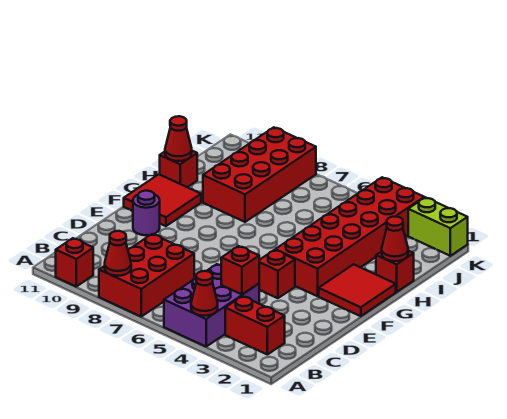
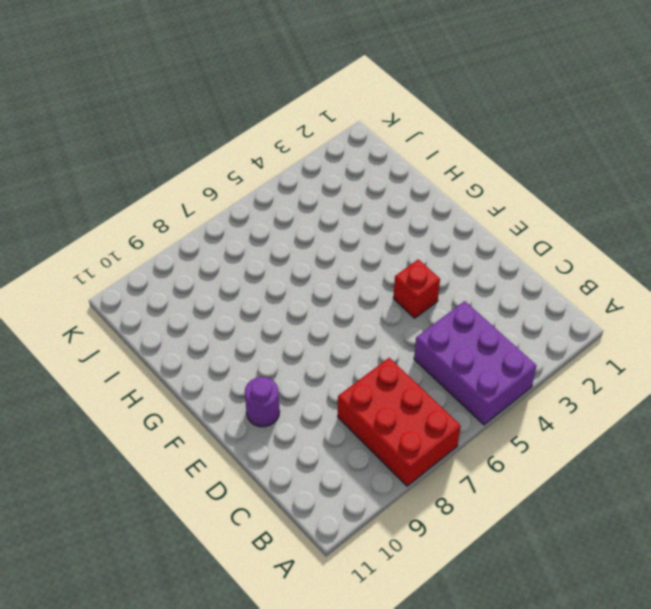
none -> red 1x1 brick [56,238,93,286]
none -> red 1x2 brick [225,296,285,355]
none -> red 2x2 tile [319,264,396,316]

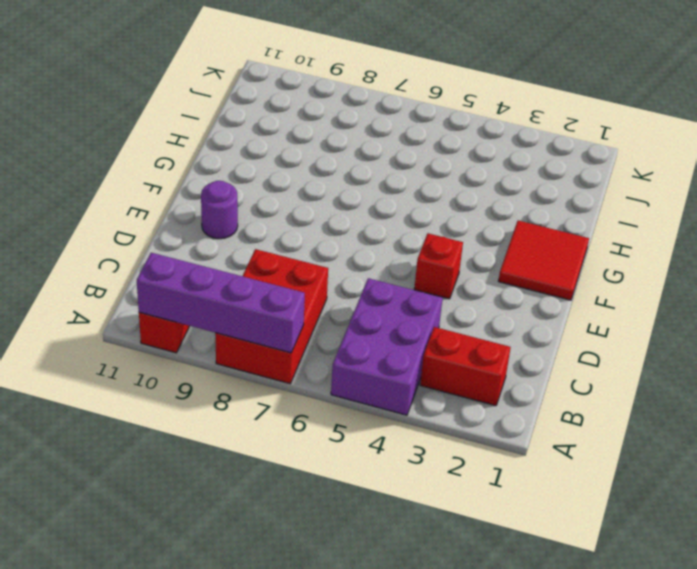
purple 1x4 brick [137,253,305,353] -> red 1x1 cone [105,231,131,276]
none -> red 2x6 brick [275,177,424,296]
none -> red 2x2 tile [124,174,201,226]
none -> red 1x1 brick [376,251,414,292]

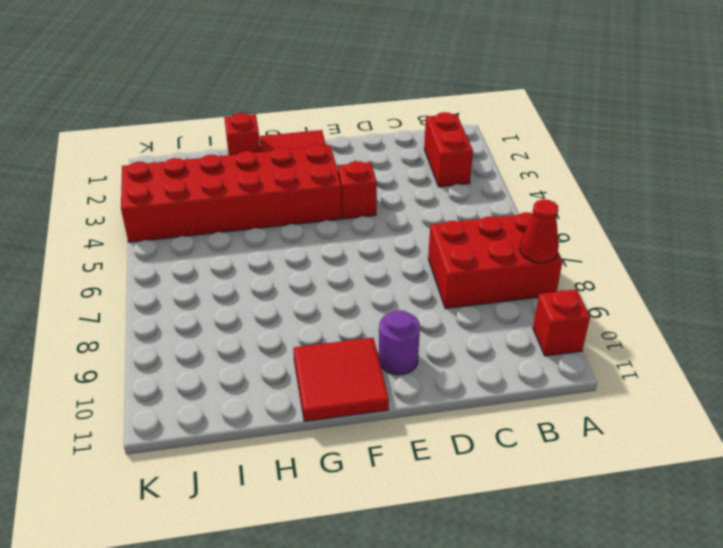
none -> purple 2x3 brick [164,264,259,346]
none -> red 2x4 brick [203,127,316,222]
none -> red 1x1 brick [160,151,197,187]

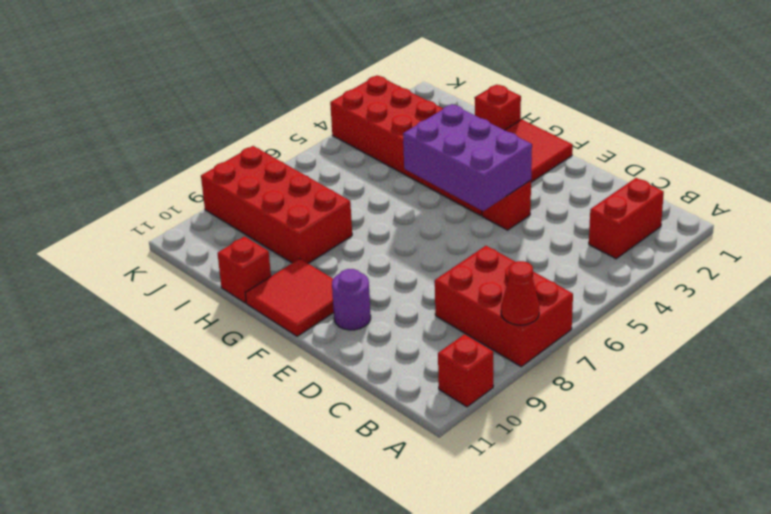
purple 2x3 brick [403,104,532,211] -> purple 2x3 brick moved to [164,264,259,346]
none -> lime 1x2 brick [408,197,468,256]
none -> red 1x1 cone [191,271,218,316]
none -> red 1x1 brick [221,246,259,295]

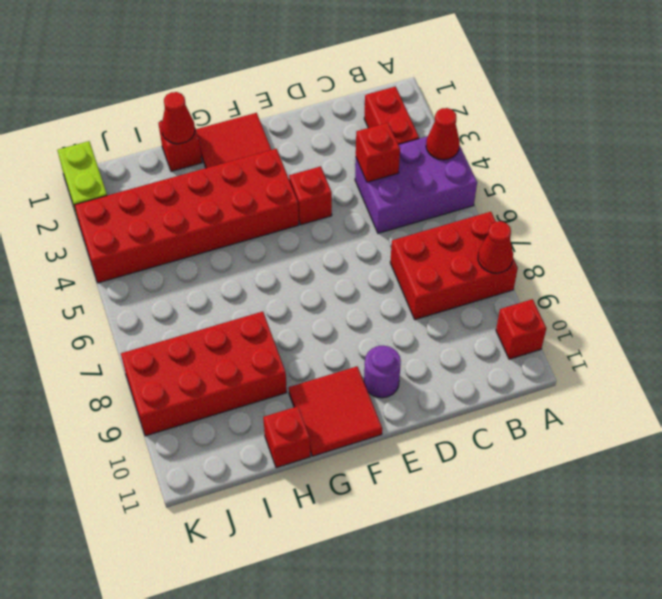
none -> red 1x1 cone [165,116,192,161]

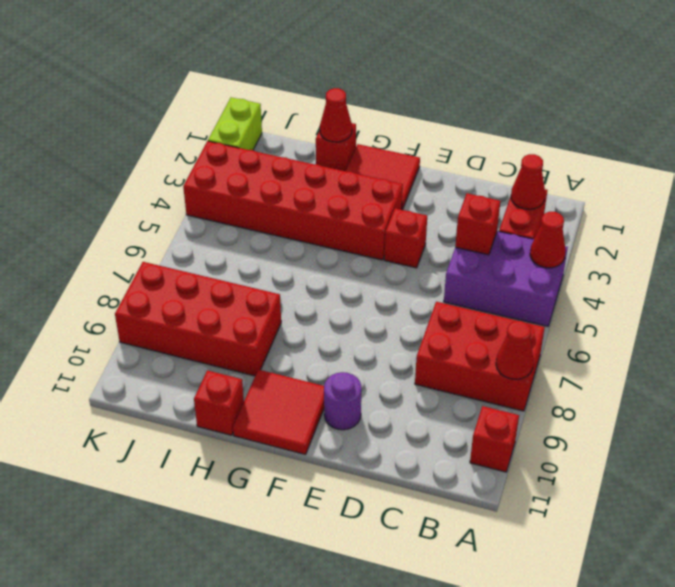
red 1x1 cone [511,154,545,209] -> red 1x1 cone moved to [165,116,192,161]

